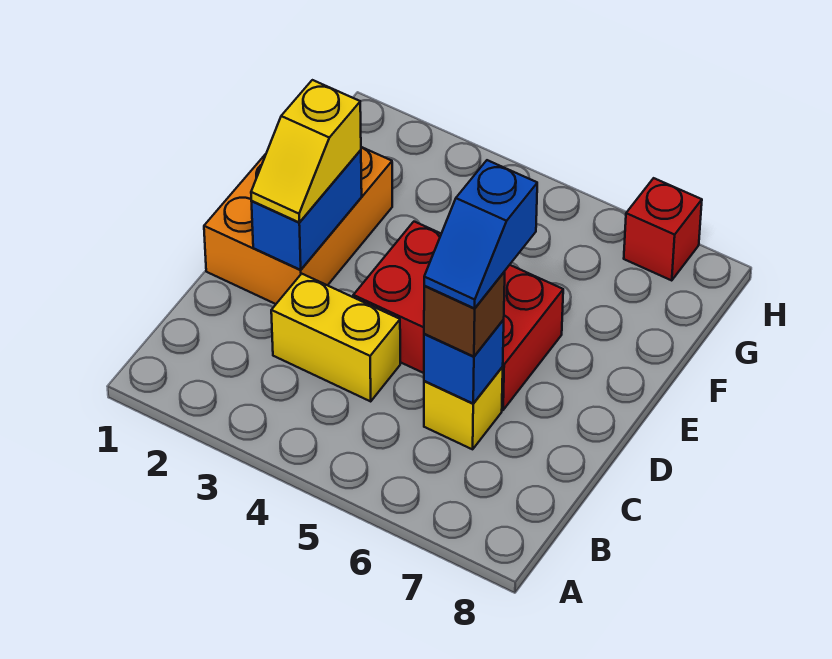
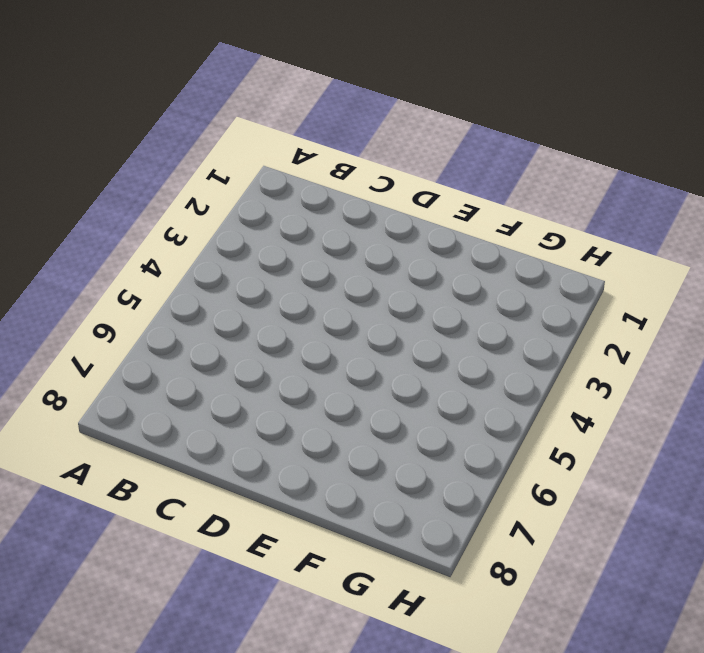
none -> yellow 1x2 brick [271,274,400,401]
none -> yellow 1x1 brick [424,367,503,449]

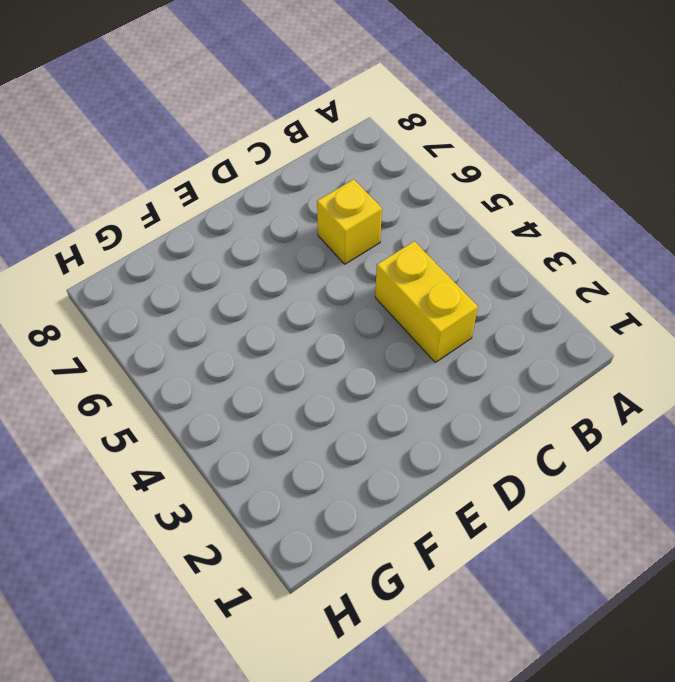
none -> orange 2x3 brick [204,147,392,304]
none -> red 2x3 brick [353,222,563,410]

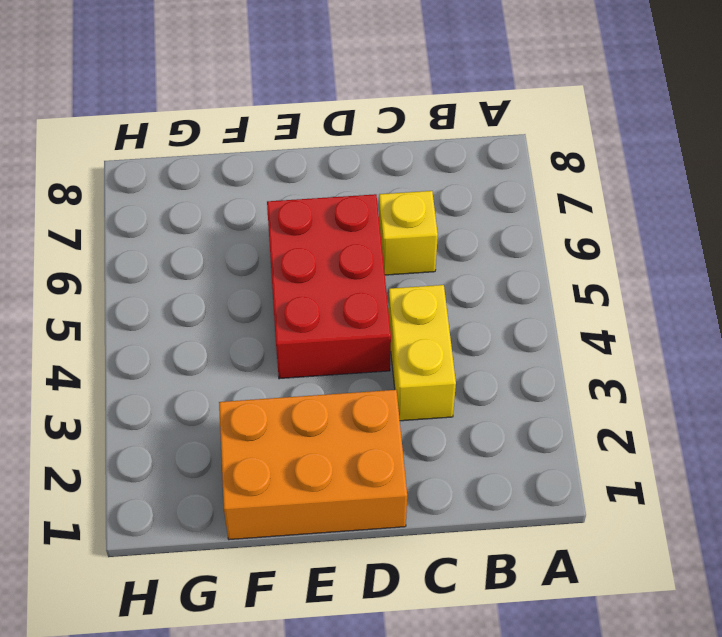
none -> red 1x1 brick [624,178,702,281]
none -> blue 1x1 brick [424,320,504,403]

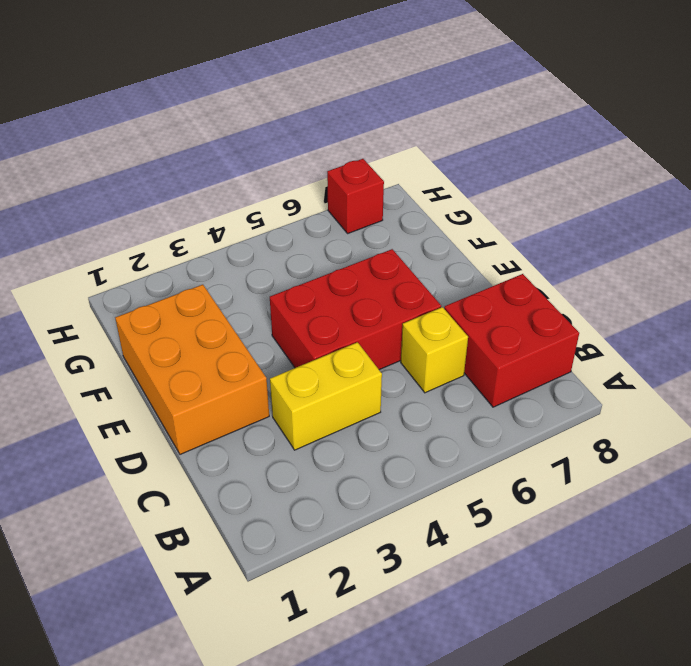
red 2x2 brick [444,274,579,407] -> none
none -> blue 1x1 brick [424,320,504,403]
none -> blue 1x2 brick [252,150,362,270]

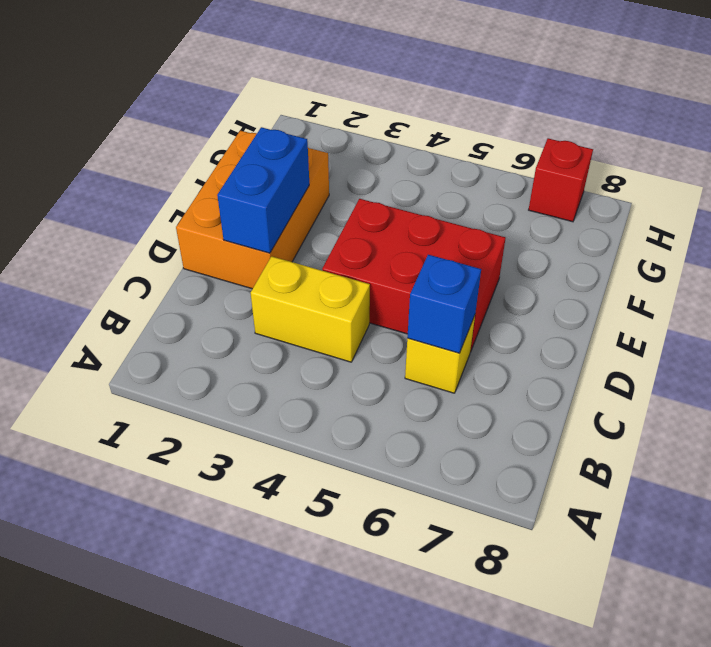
none -> brown 1x1 brick [424,272,505,357]
none -> yellow 1x2 slope [251,80,361,223]

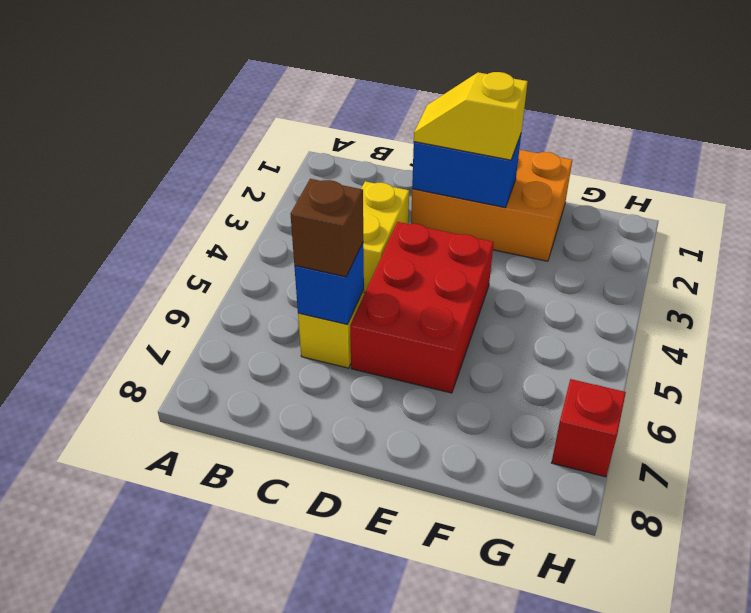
none -> blue 1x2 slope [424,160,537,308]

